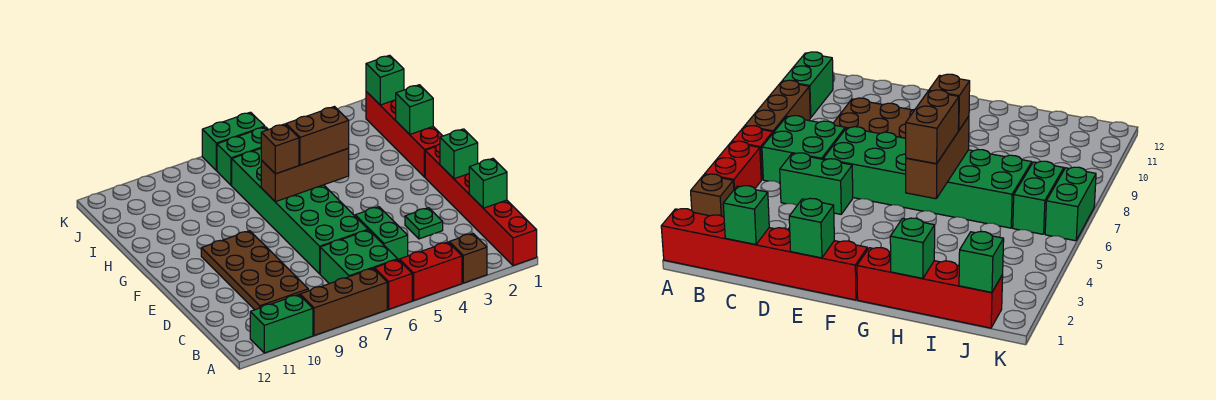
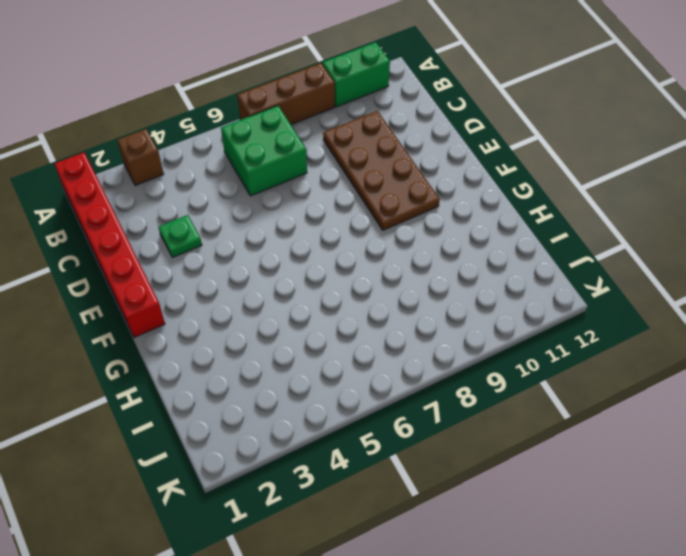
none -> red 1x2 brick [399,242,462,300]
none -> red 1x1 brick [375,260,412,309]
none -> green 1x2 brick [355,207,408,260]

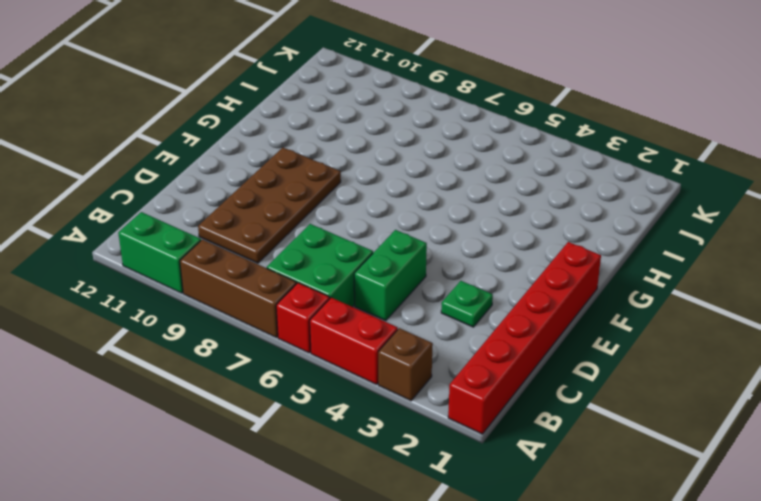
none -> green 2x6 brick [232,149,368,274]
none -> red 1x4 brick [366,92,442,177]
none -> green 1x2 brick [217,127,268,185]

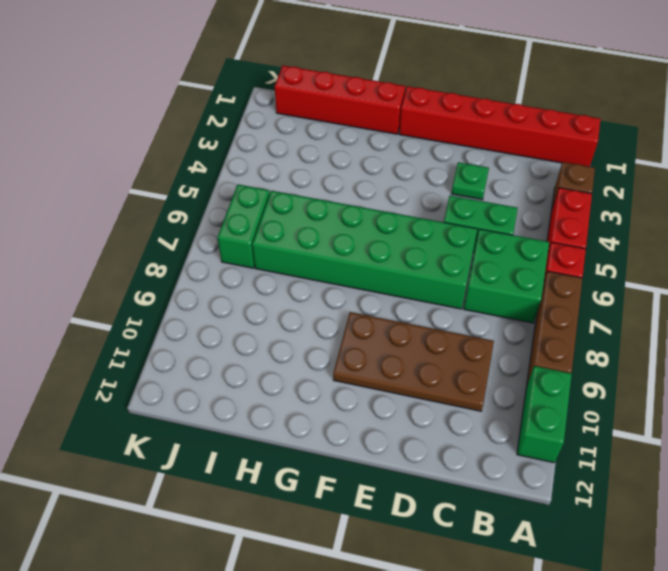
none -> green 1x2 brick [202,112,265,171]
none -> green 1x1 brick [469,159,507,208]
none -> green 1x1 brick [440,129,478,179]

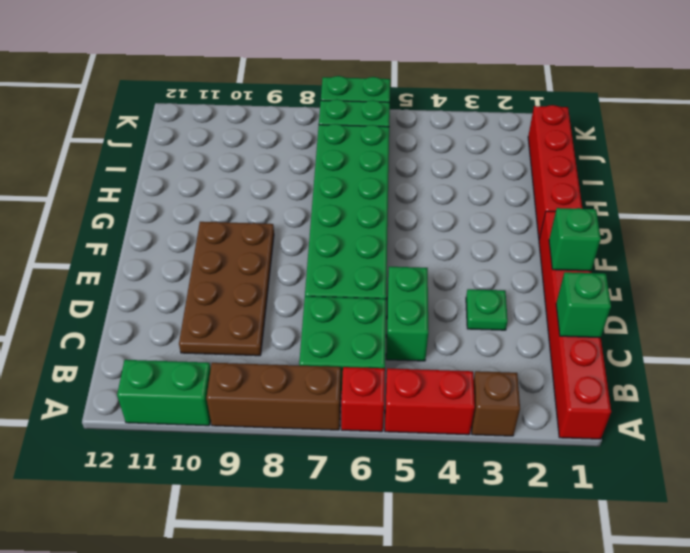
none -> brown 1x3 brick [261,149,349,202]
none -> green 1x1 brick [396,85,433,134]
none -> green 1x1 brick [366,55,404,105]

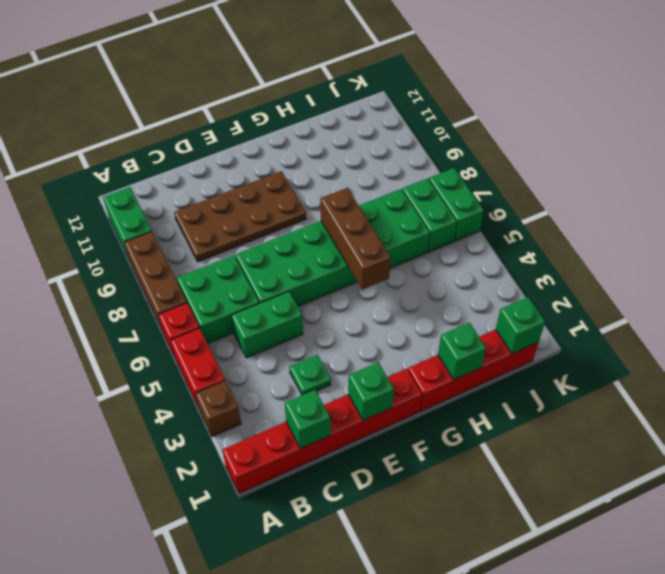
none -> brown 1x2 brick [286,107,349,165]
none -> brown 1x1 brick [261,124,299,174]

